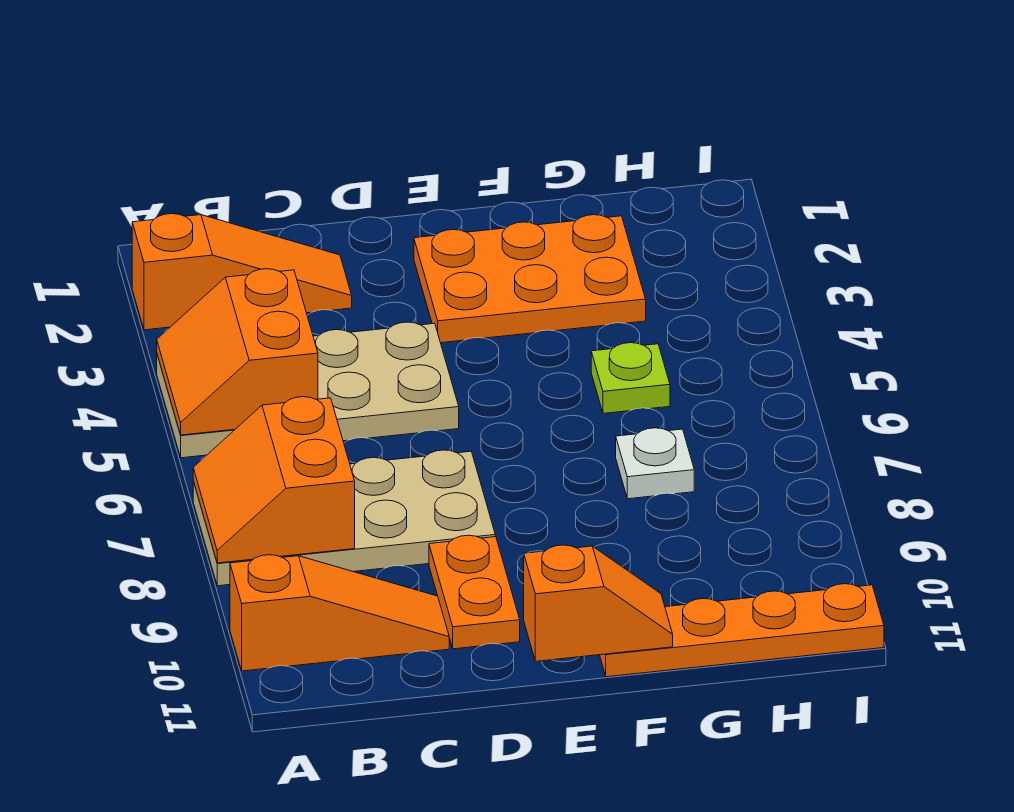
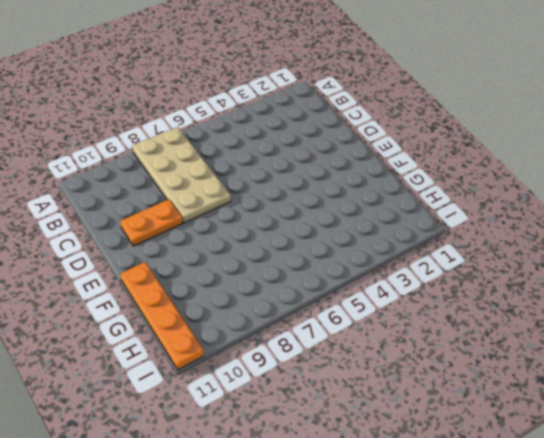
none -> orange 1x3 slope [132,214,352,330]
none -> tan 2x4 plate [157,322,459,458]
none -> orange 1x3 slope [230,555,449,671]

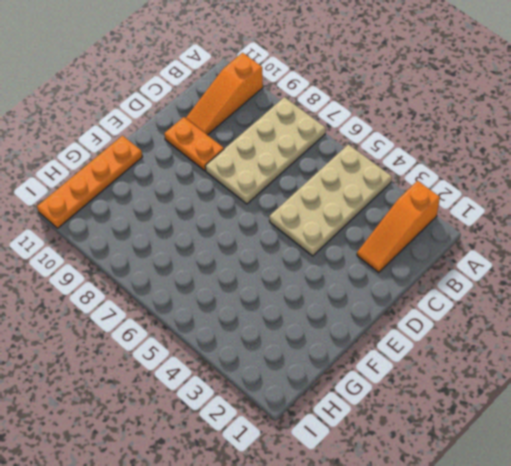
none -> orange 2x3 plate [414,215,646,343]
none -> lime 1x1 plate [591,343,670,413]
none -> white 1x1 plate [616,428,694,499]

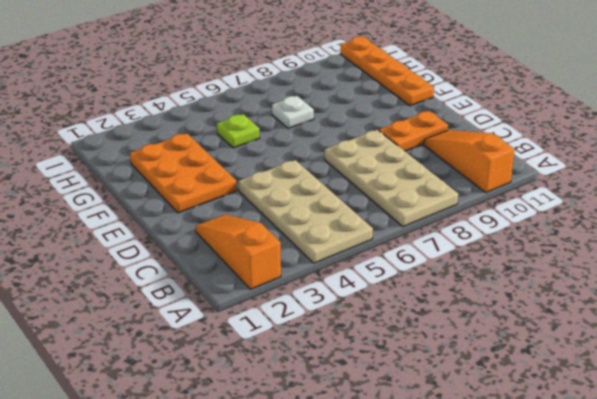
none -> orange 2x2 slope [157,269,318,435]
none -> orange 2x2 slope [193,397,355,563]
none -> orange 1x2 slope [524,545,673,661]

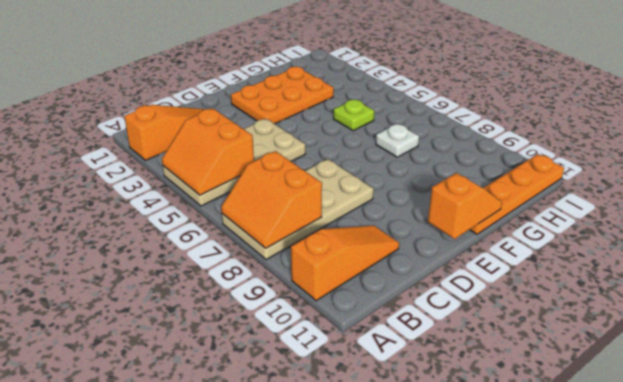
none -> orange 1x2 plate [429,535,520,649]

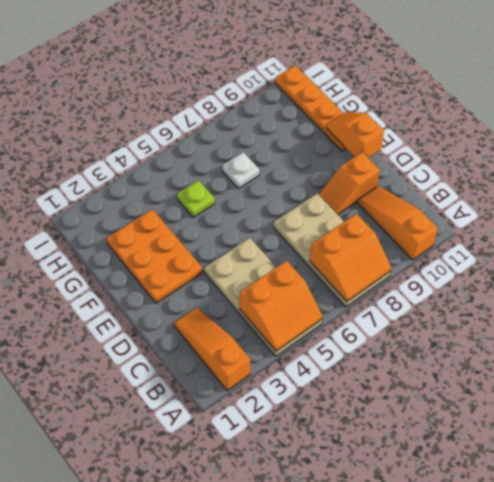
orange 1x2 slope [319,152,380,215] -> orange 1x2 plate [429,535,520,649]

